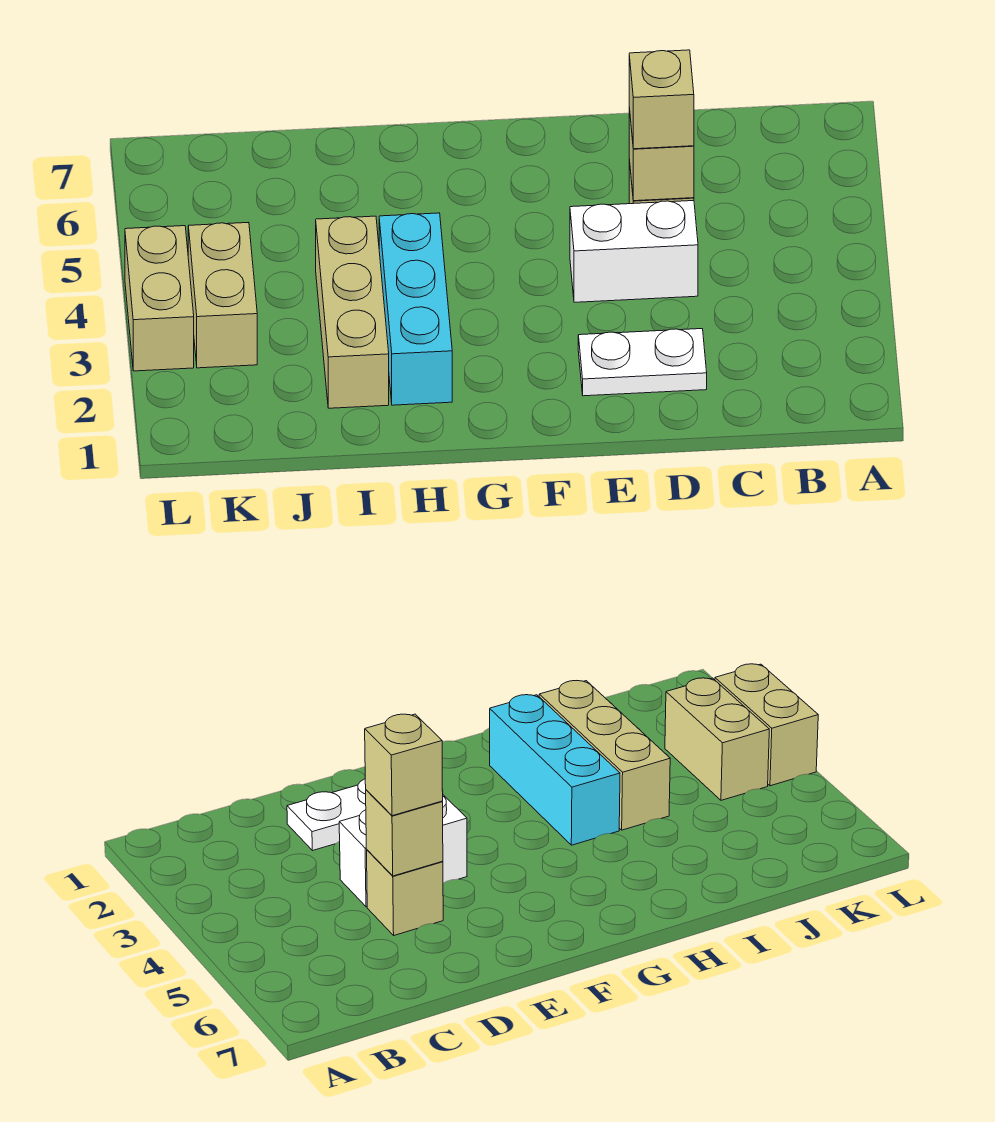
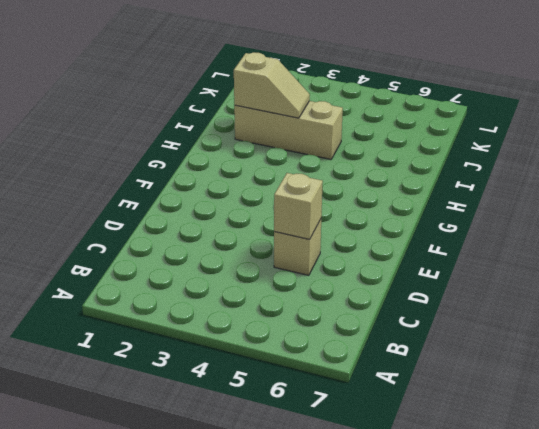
tan 1x2 slope [234,52,310,118] -> none
none -> white 1x2 plate [578,329,707,396]
none -> white 1x2 brick [570,201,698,302]

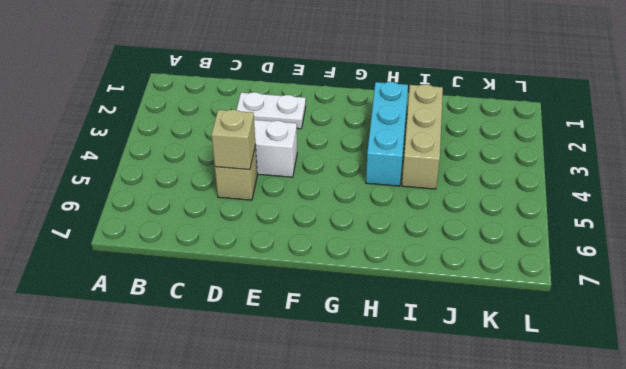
none -> tan 1x2 brick [188,222,257,368]
none -> tan 1x2 brick [125,226,194,371]

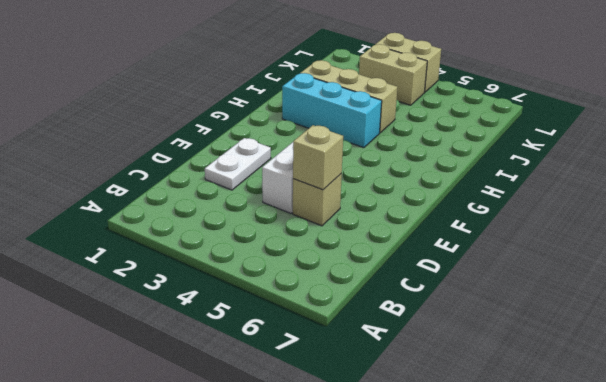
none -> tan 1x1 brick [629,50,694,149]

